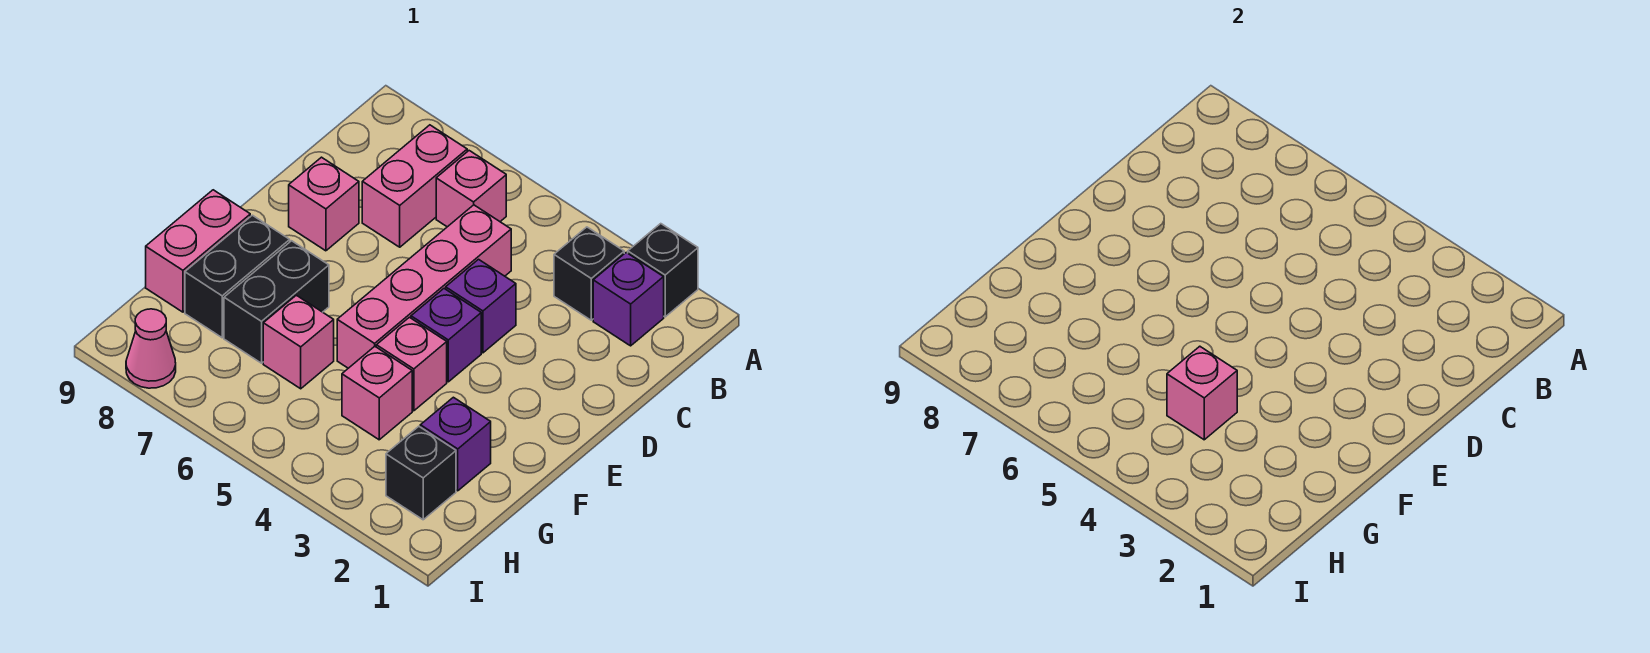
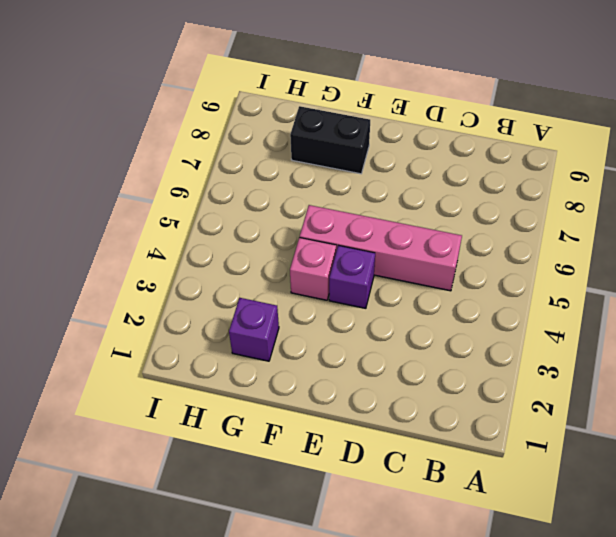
none -> black 1x1 brick [628,224,698,317]
none -> purple 1x1 brick [593,253,664,346]
none -> black 1x1 brick [554,227,624,320]

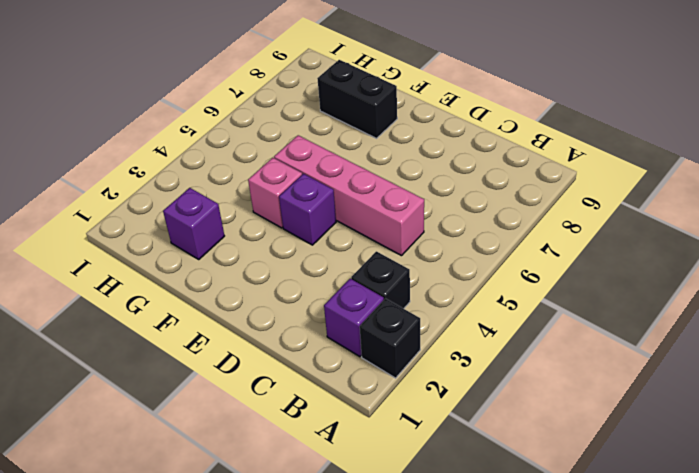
none -> pink 1x1 brick [436,151,506,227]
none -> pink 1x2 brick [362,125,467,247]
none -> purple 1x1 brick [446,259,516,353]

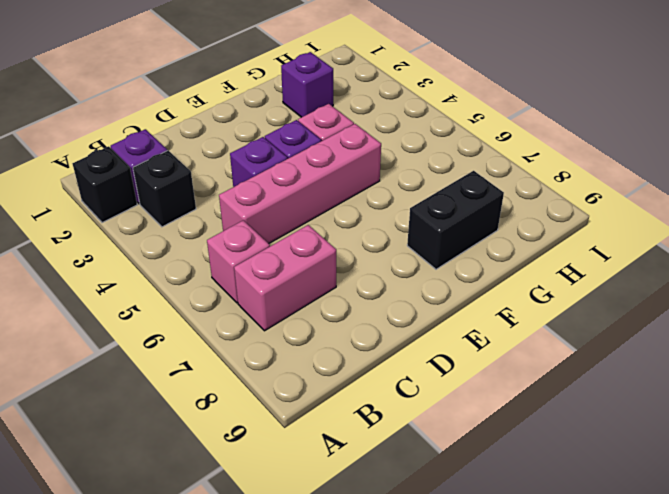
none -> pink 1x1 brick [289,157,359,251]
none -> black 1x2 brick [224,241,329,363]
none -> pink 1x2 brick [146,190,250,312]

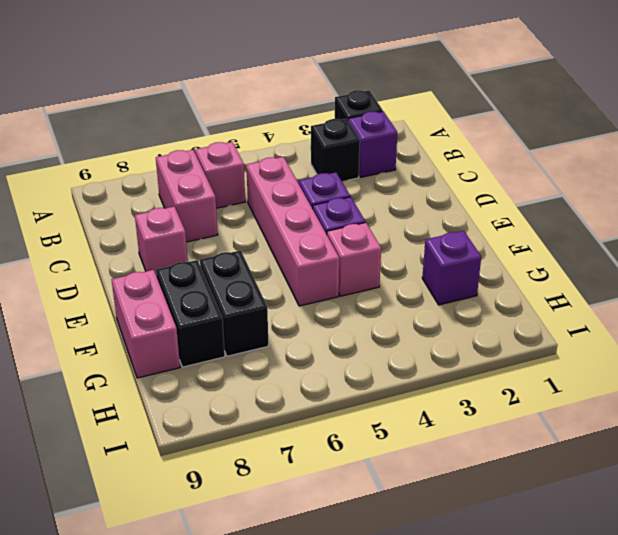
none -> pink 1x1 brick [342,346,412,440]
none -> pink 1x1 brick [263,295,334,389]
none -> black 1x1 brick [386,426,456,520]

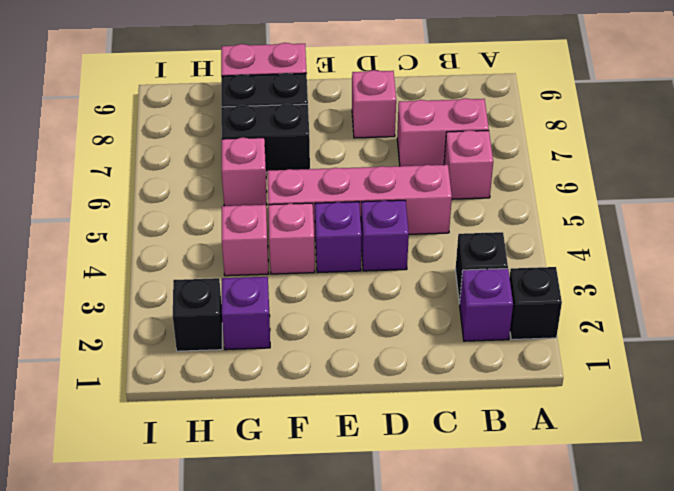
none -> pink 1x1 cone [126,309,176,388]
none -> pink 1x1 brick [1167,346,1237,440]

